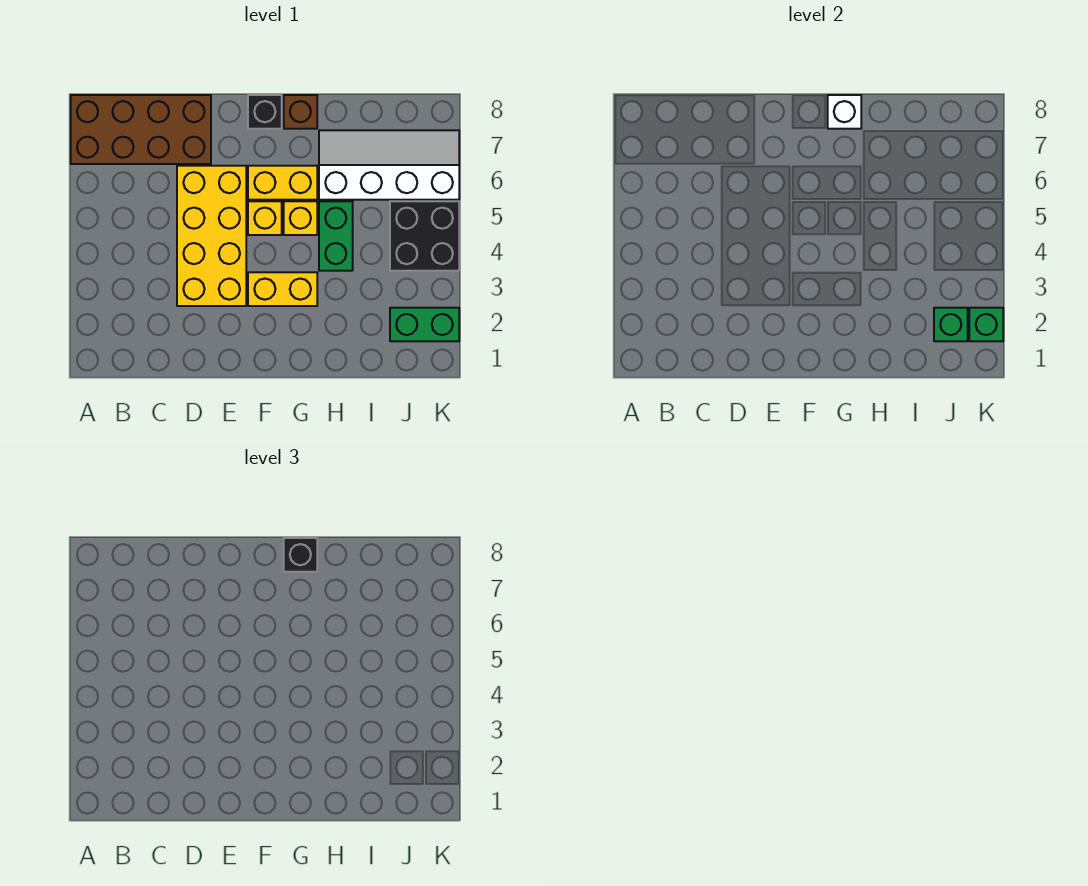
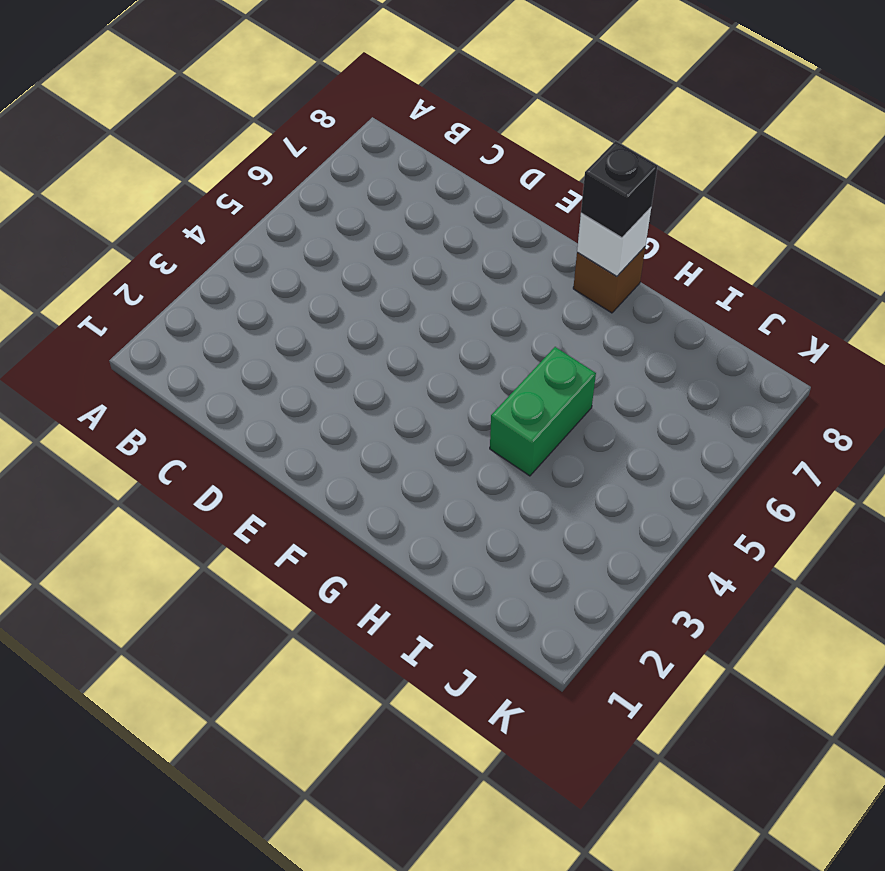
none -> brown 2x4 brick [71,95,211,164]
none -> yellow 2x4 brick [177,166,246,306]
none -> yellow 1x2 brick [248,272,317,306]

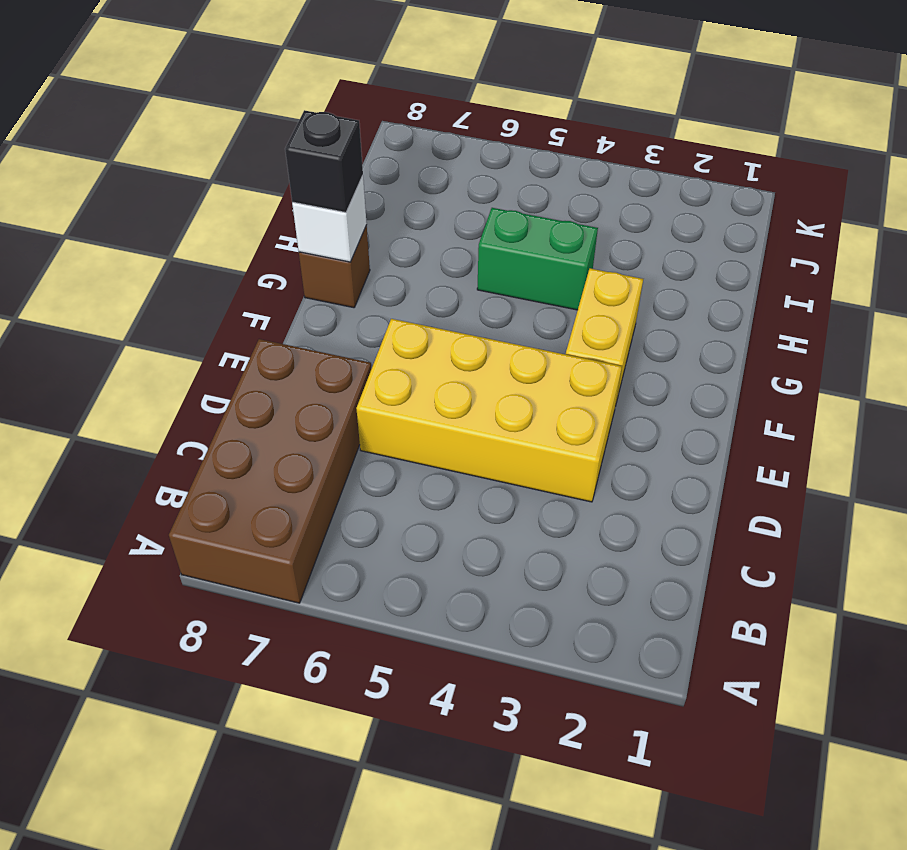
none -> yellow 1x1 brick [248,201,282,235]
none -> yellow 1x2 brick [248,166,317,200]
none -> black 1x1 brick [248,95,282,129]

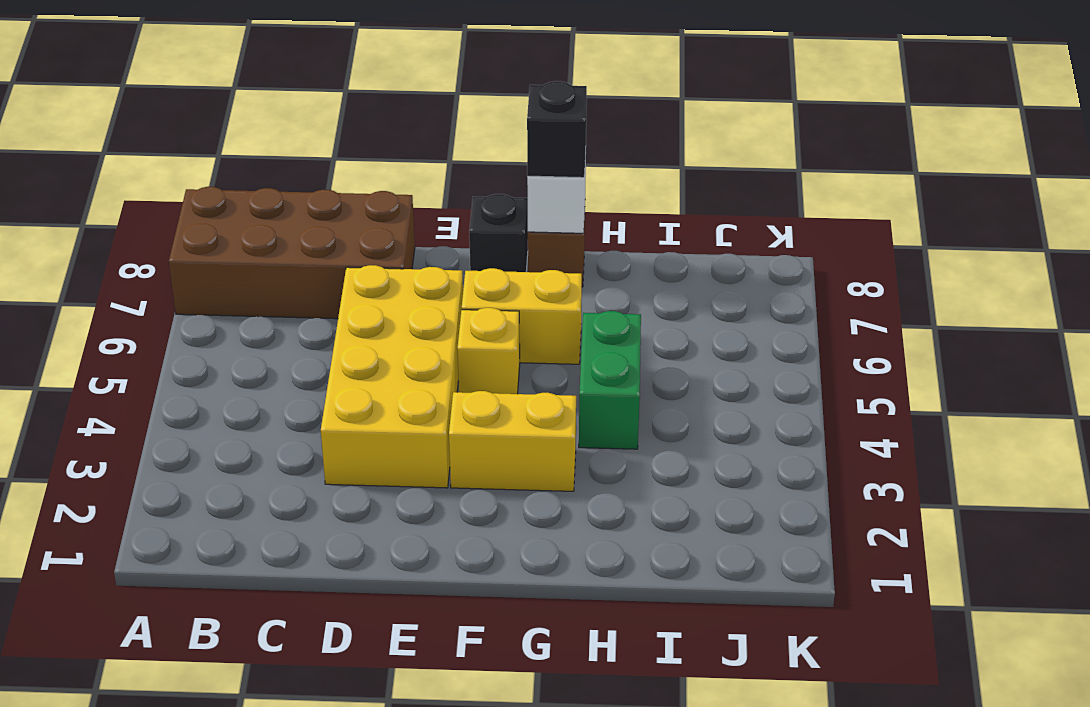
none -> yellow 1x1 brick [284,201,317,235]
none -> white 2x4 slope [319,130,459,200]
none -> green 1x2 brick [390,308,459,341]

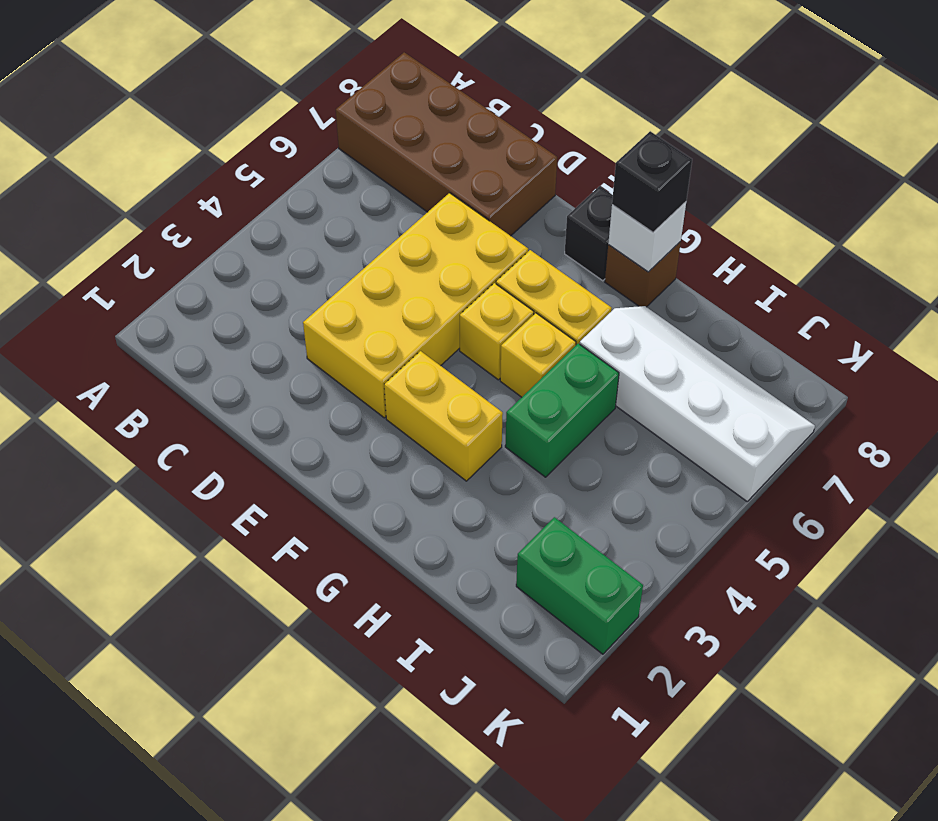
none -> black 2x2 brick [390,201,459,271]
none -> green 1x1 brick [934,308,968,341]
none -> green 1x1 brick [969,308,1003,341]

